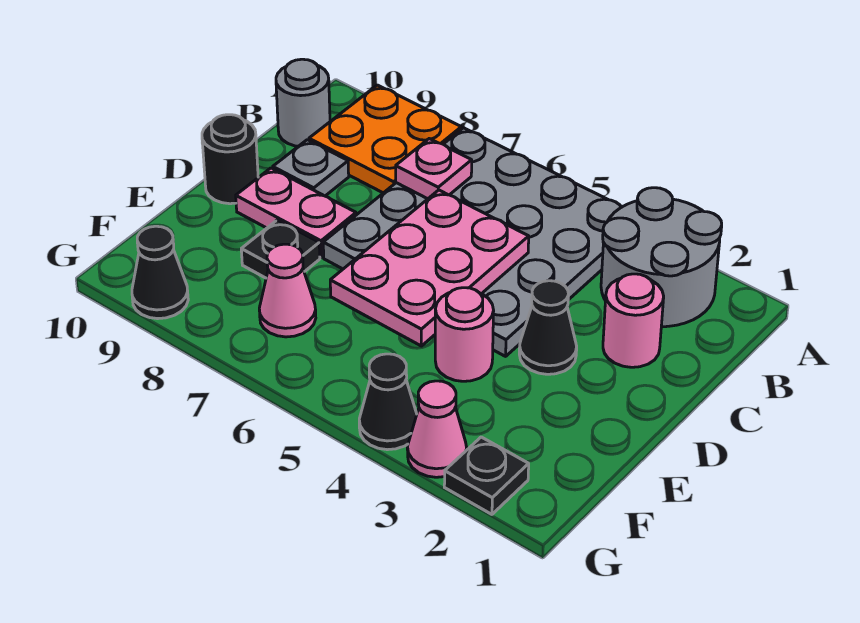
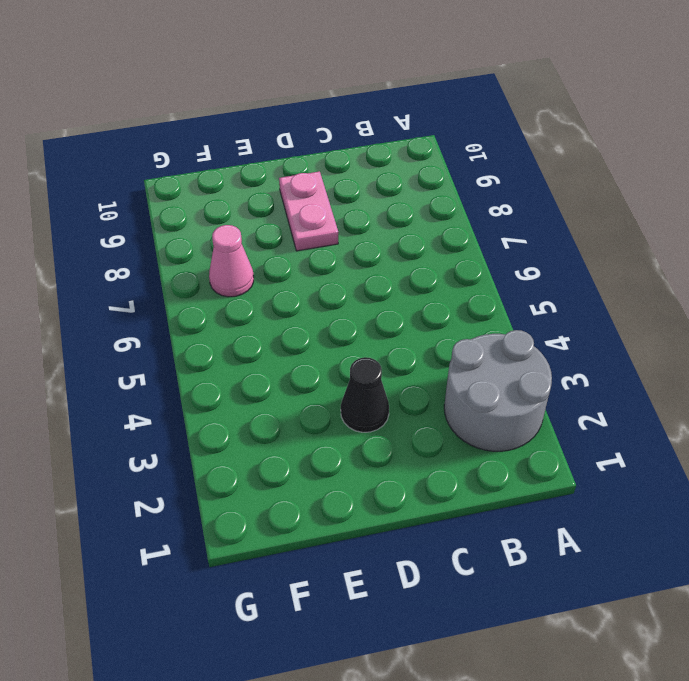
none -> grey 4x4 plate [323,128,622,356]
none -> orange 2x2 plate [309,85,461,193]
none -> grey 1x1 round brick [276,59,330,146]

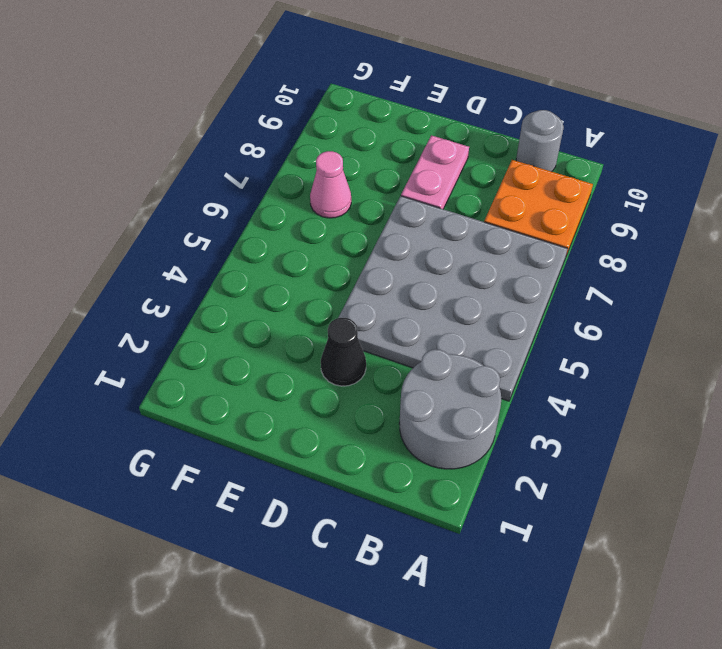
none -> pink 1x1 round brick [603,274,664,367]
none -> grey 1x1 plate [273,140,349,196]
none -> black 1x1 round brick [202,115,258,204]

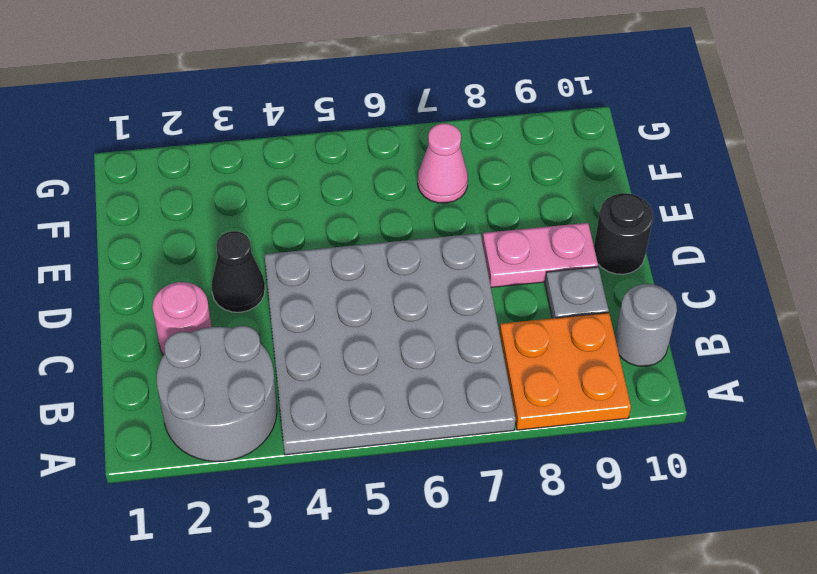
none -> pink 1x1 round brick [435,288,494,381]
none -> black 1x1 plate [241,220,320,278]
none -> black 1x1 plate [444,437,529,514]

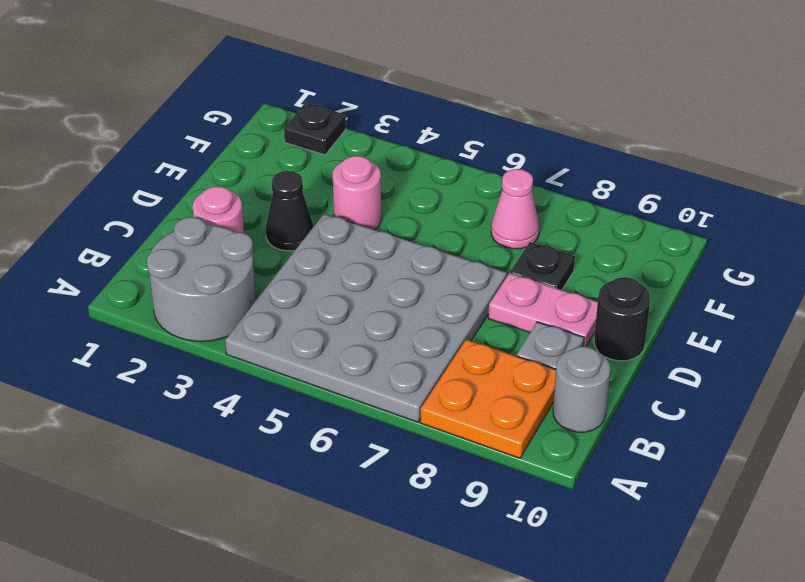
none -> pink 1x1 cone [407,381,467,477]
none -> black 1x1 cone [359,354,417,450]
none -> black 1x1 cone [132,226,188,319]

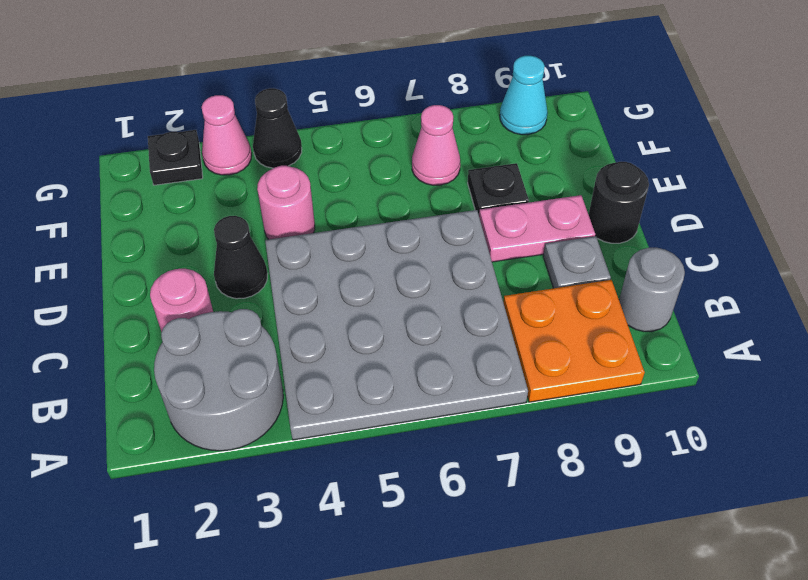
cyan 1x1 cone [500,56,548,135] -> black 1x1 cone [132,226,188,319]
none -> pink 1x1 plate [396,139,472,199]
none -> pink 2x3 plate [330,190,529,346]

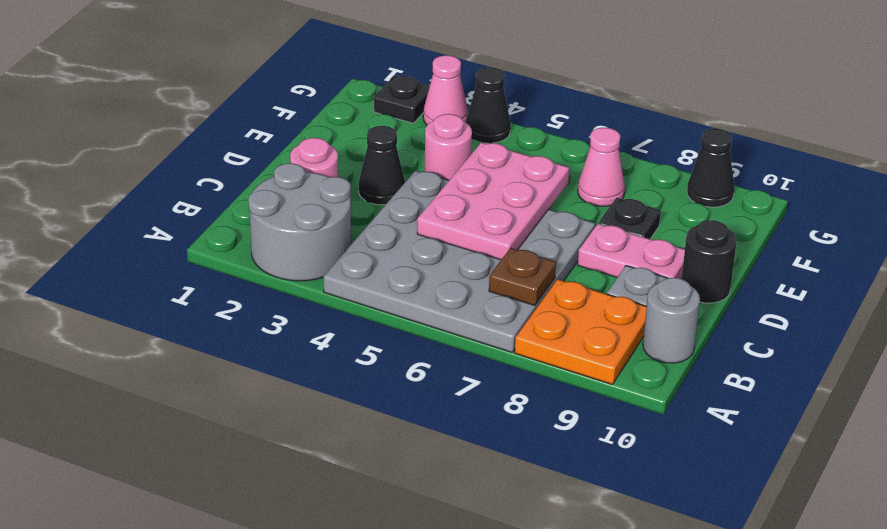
brown 1x1 plate [489,248,556,306] -> pink 1x1 plate [396,139,472,199]

